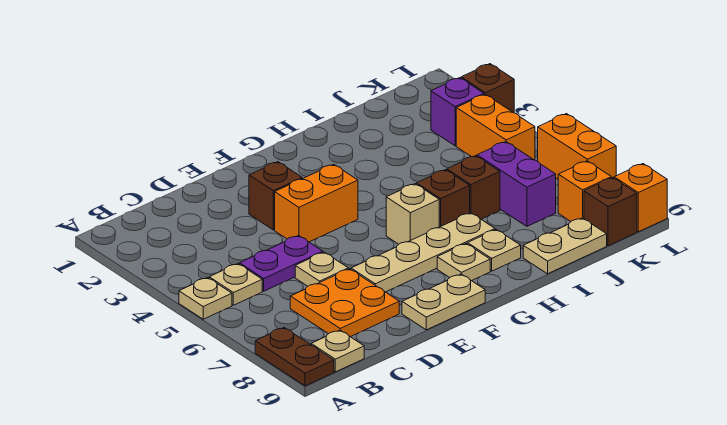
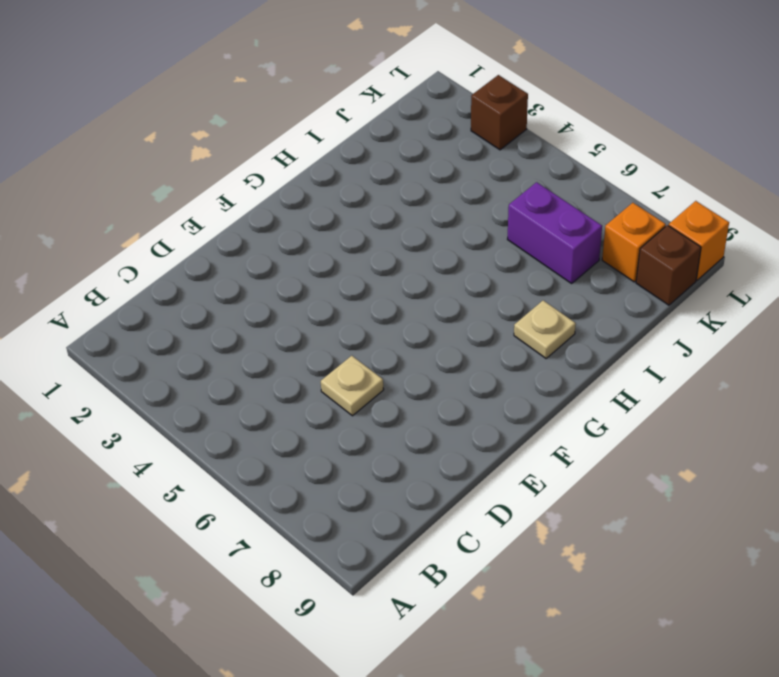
none -> tan 1x1 plate [179,278,232,319]
none -> brown 1x2 plate [255,328,334,386]
none -> tan 1x1 plate [209,264,262,305]

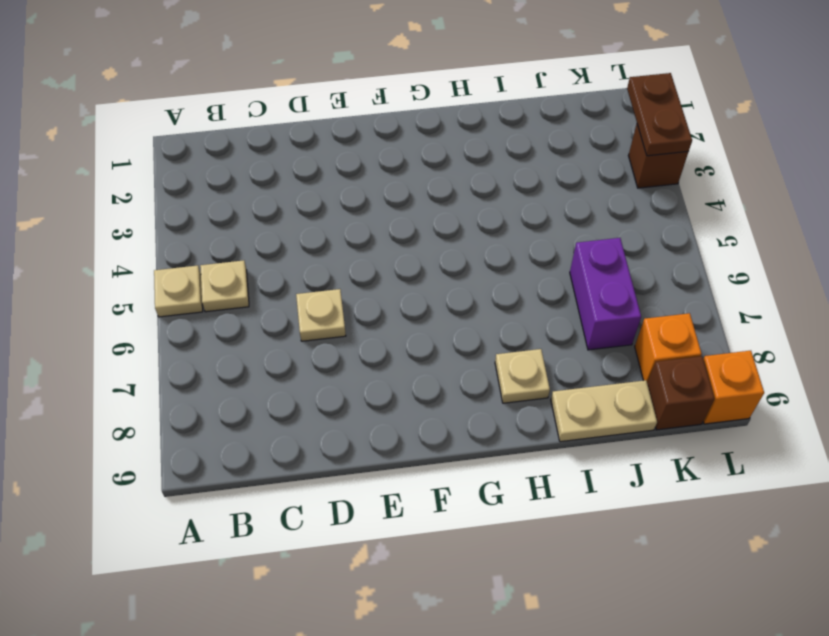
brown 1x2 plate [627,73,692,156] -> brown 1x2 plate moved to [255,328,334,386]
none -> tan 1x1 plate [311,330,364,372]
none -> purple 1x2 plate [240,236,323,291]
none -> orange 2x2 plate [290,269,399,337]

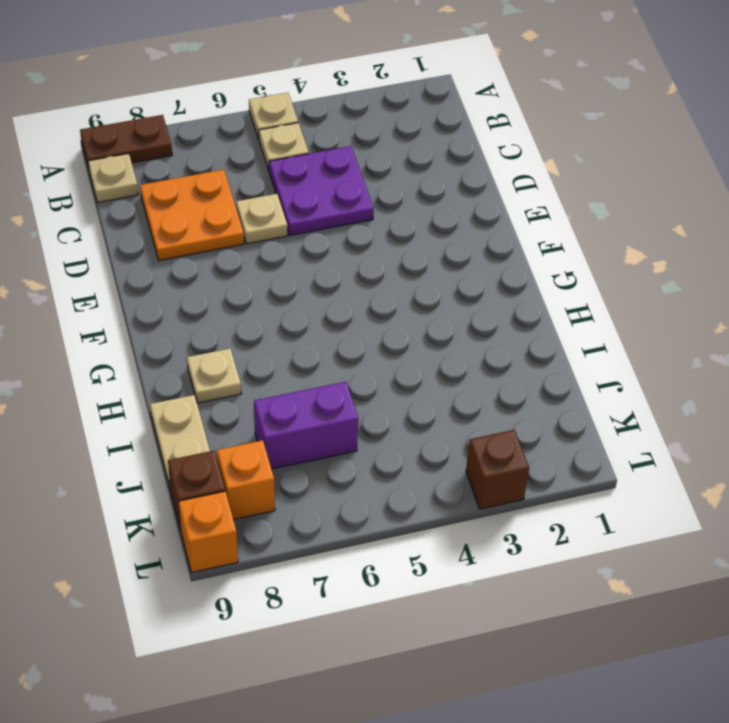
purple 2x2 plate [269,146,374,235] -> purple 1x2 plate [240,236,323,291]
none -> brown 1x1 brick [249,162,302,230]
none -> orange 1x2 brick [275,164,358,242]
none -> tan 1x4 plate [351,213,495,292]

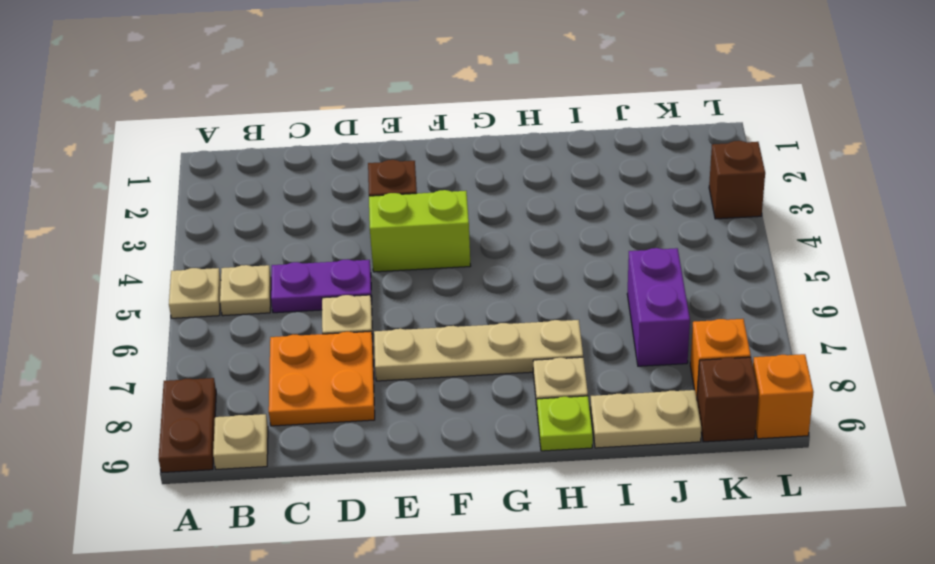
lime 1x2 brick [369,190,471,272] -> orange 1x2 brick [275,164,358,242]
lime 1x1 plate [537,396,593,451] -> none
none -> tan 1x2 plate [402,274,485,330]
none -> tan 1x1 brick [386,184,439,244]
none -> tan 1x1 plate [437,244,490,281]

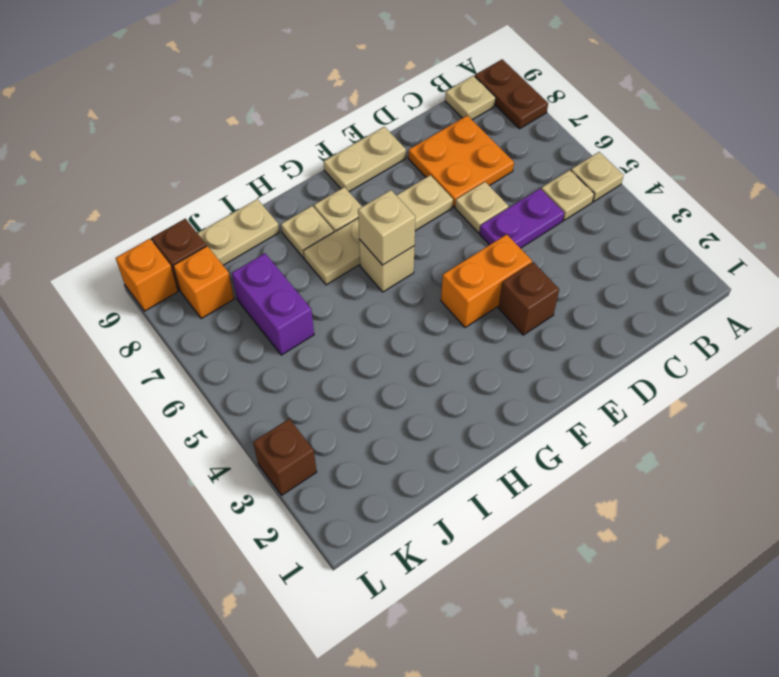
tan 1x1 brick [358,190,415,265] -> none
none -> brown 1x1 brick [416,170,470,227]
none -> brown 1x1 brick [447,156,500,219]
none -> purple 1x1 brick [431,78,484,146]

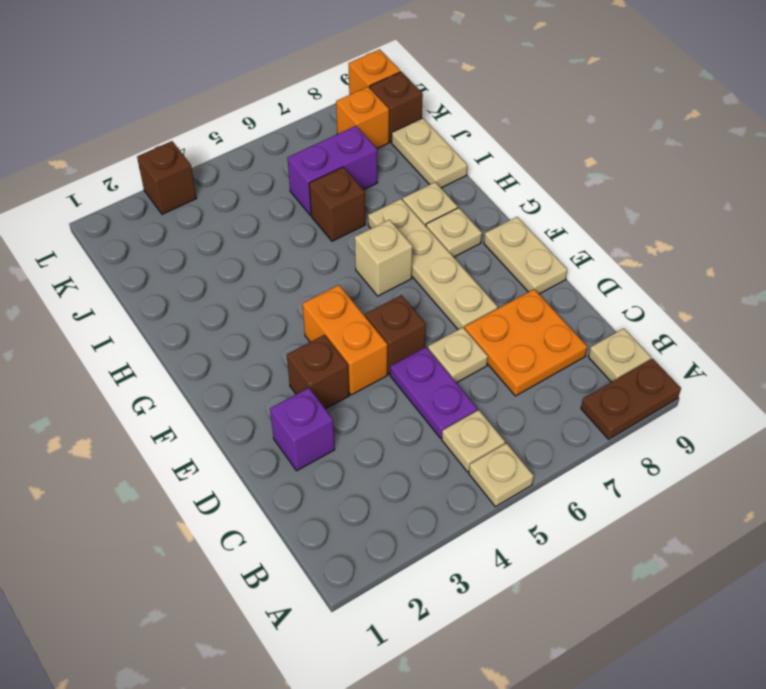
purple 1x1 brick [270,388,335,471] -> purple 1x1 brick moved to [431,78,484,146]
brown 1x1 brick [365,295,426,375] -> brown 1x1 brick moved to [416,170,470,227]
none -> orange 1x2 brick [456,94,535,160]
none -> orange 1x2 brick [538,114,616,179]

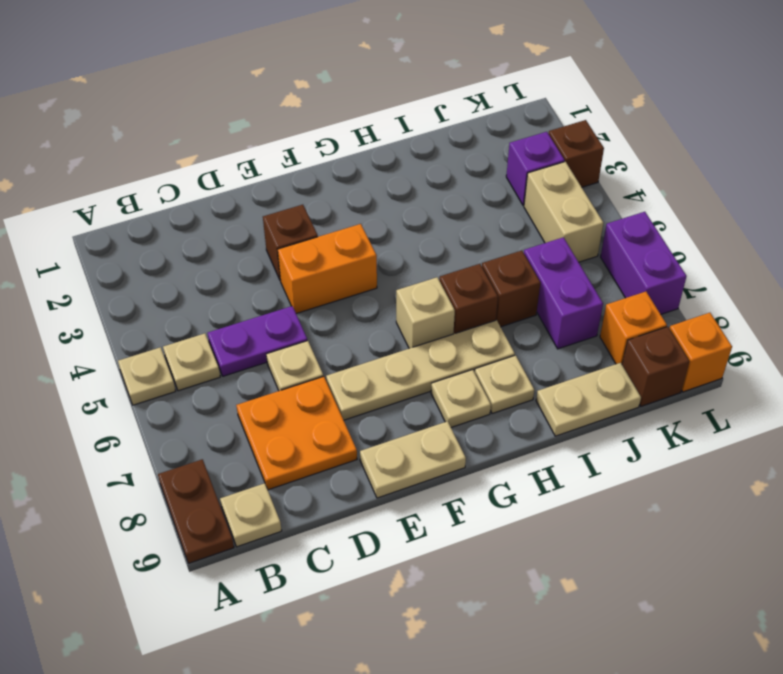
tan 1x2 brick [524,162,603,262] -> orange 1x2 brick [456,94,535,160]
purple 1x2 brick [601,212,687,314] -> orange 1x2 brick [538,114,616,179]

